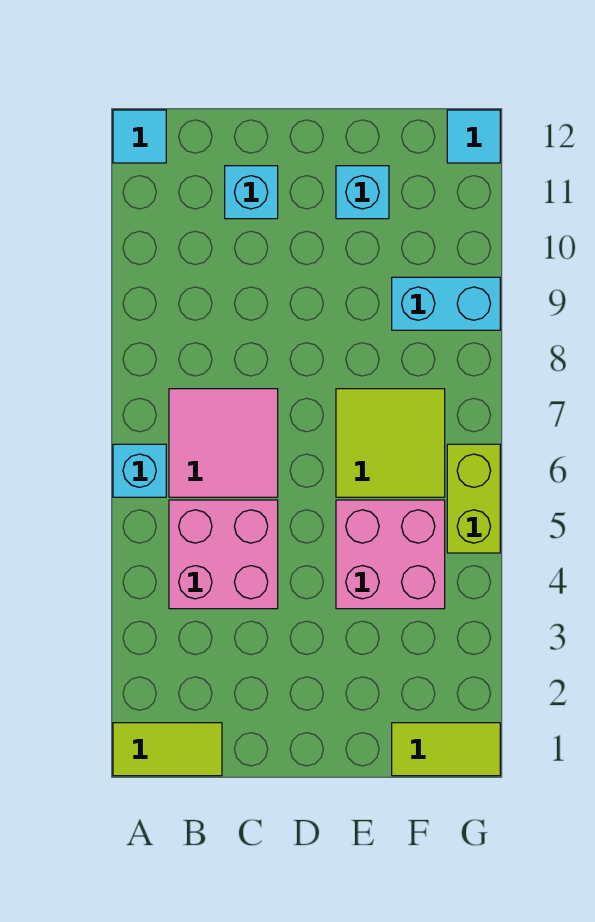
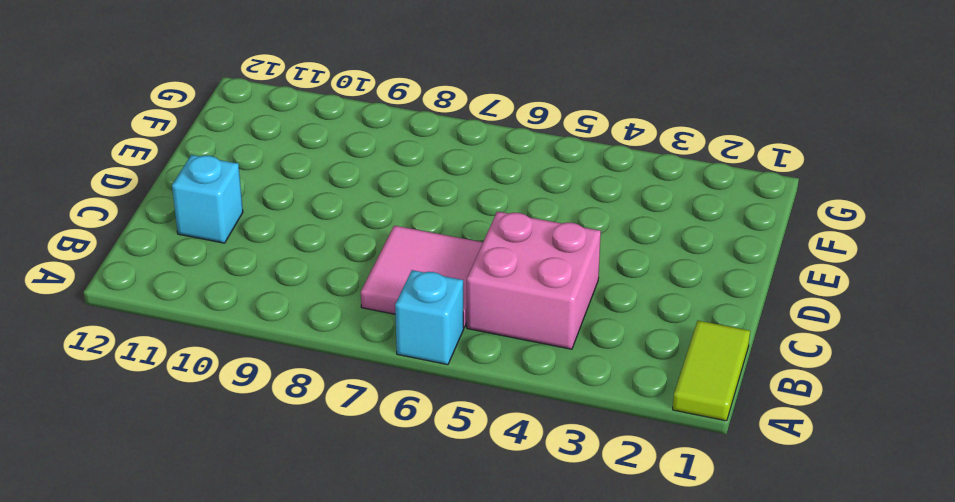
none -> cyan 1x1 tile [113,110,166,163]
none -> pink 2x2 brick [336,500,445,609]
none -> lime 2x2 tile [336,389,445,497]

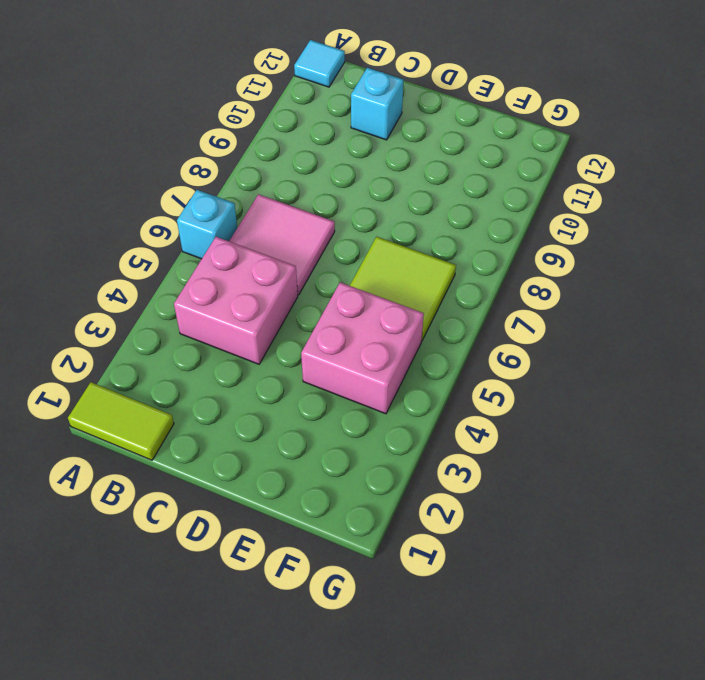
none -> cyan 1x1 brick [336,166,389,219]
none -> lime 1x2 tile [392,723,500,776]
none -> cyan 1x2 brick [392,277,500,330]

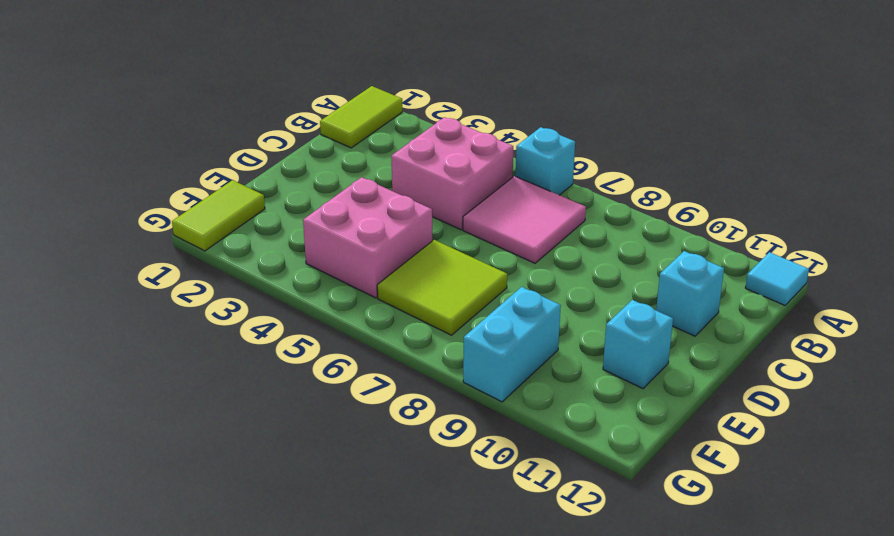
none -> lime 1x2 brick [447,444,500,553]
none -> cyan 1x1 tile [447,110,500,163]

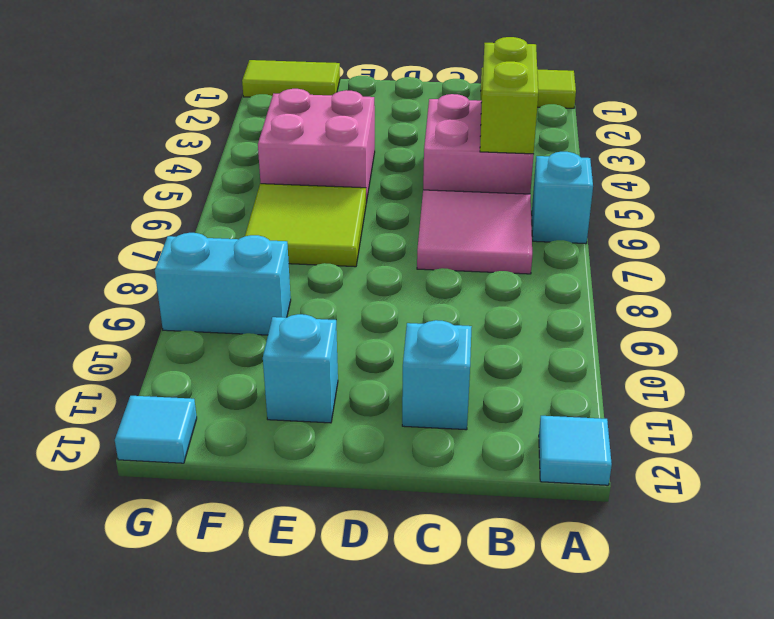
lime 1x2 brick [480,37,538,154] -> lime 1x2 brick moved to [447,444,500,553]

